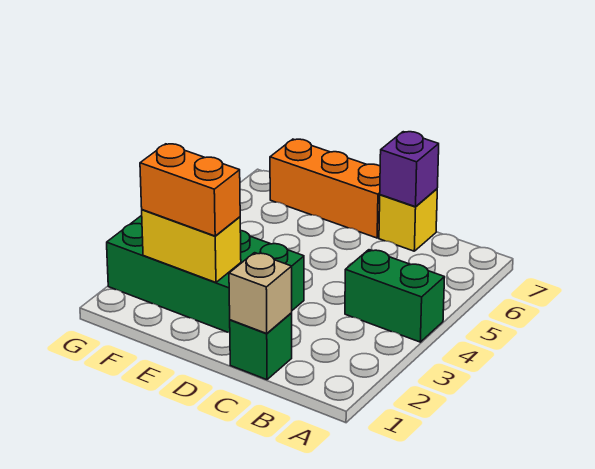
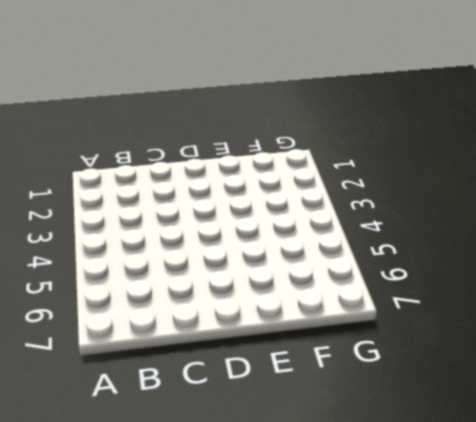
none -> green 1x2 brick [345,250,445,342]
none -> green 1x1 brick [230,313,292,380]

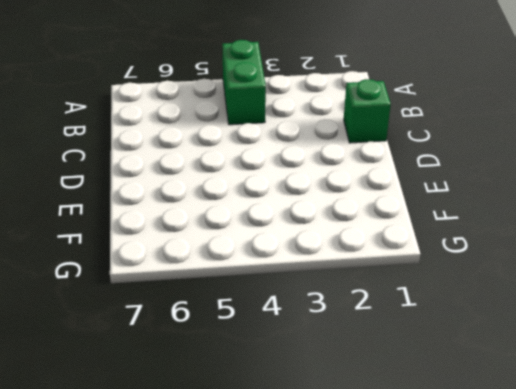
none -> yellow 1x1 brick [379,189,437,251]
none -> green 2x4 brick [107,215,304,333]

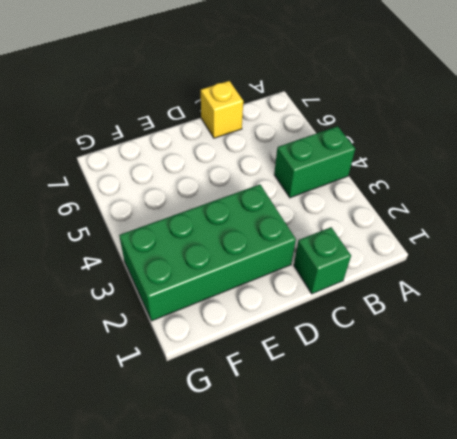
none -> orange 1x3 brick [270,139,380,238]
none -> tan 1x1 brick [229,253,292,333]

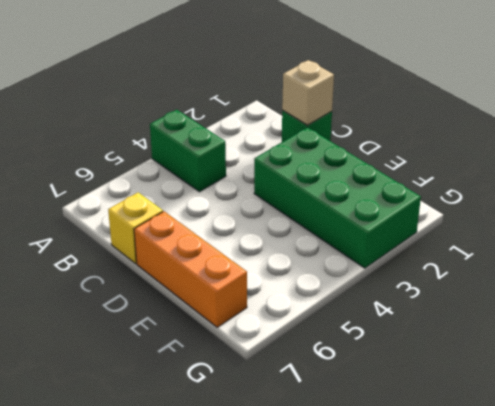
none -> purple 1x1 brick [380,132,439,207]
none -> yellow 1x2 brick [142,210,241,282]

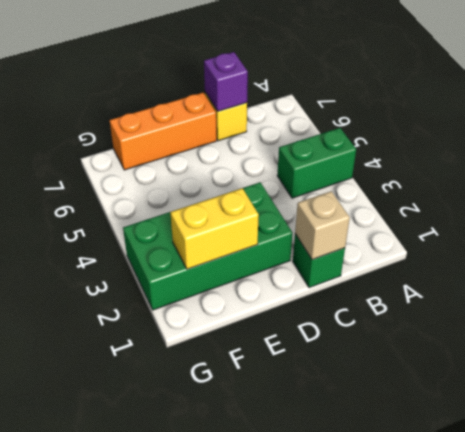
none -> orange 1x2 brick [140,144,240,236]

